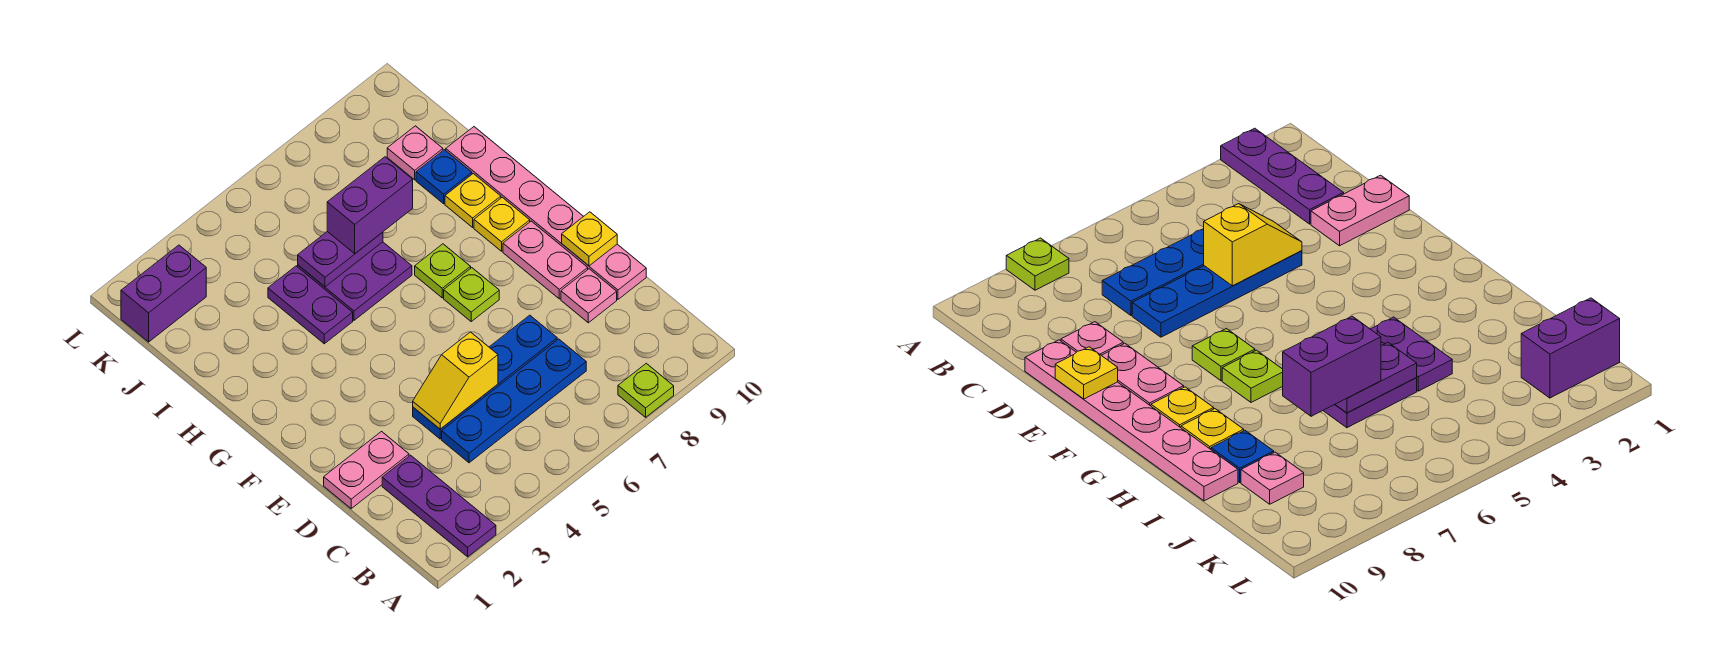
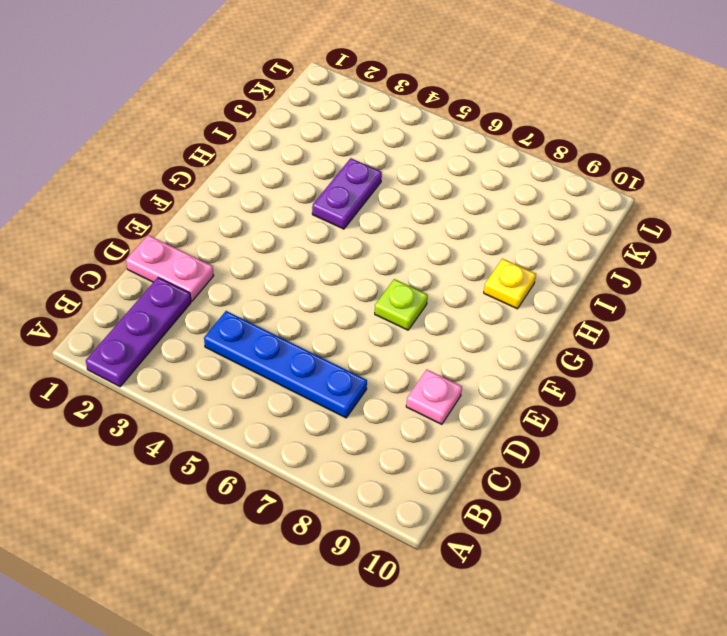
none -> lime 1x1 plate [618,363,674,417]
none -> blue 1x4 plate [413,315,557,439]
none -> pink 1x6 plate [446,127,646,299]

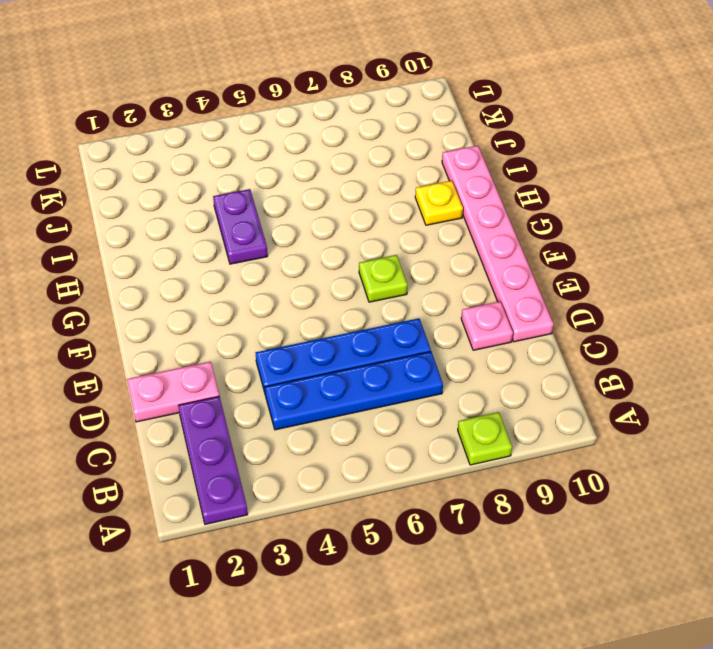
none -> pink 1x2 plate [503,221,588,299]
none -> lime 1x1 plate [415,244,471,298]
none -> yellow 1x1 plate [474,197,530,251]

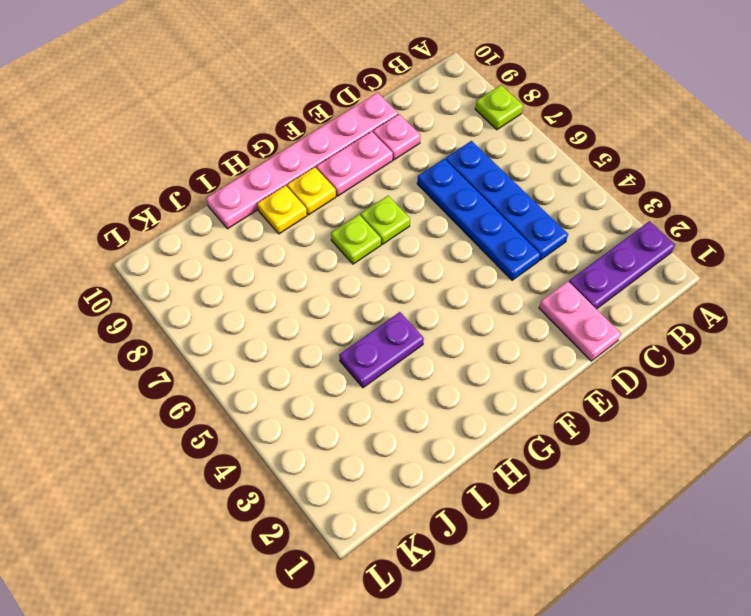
none -> purple 2x2 plate [298,242,412,320]
none -> blue 1x1 plate [416,150,472,204]
none -> pink 1x1 plate [387,126,443,180]

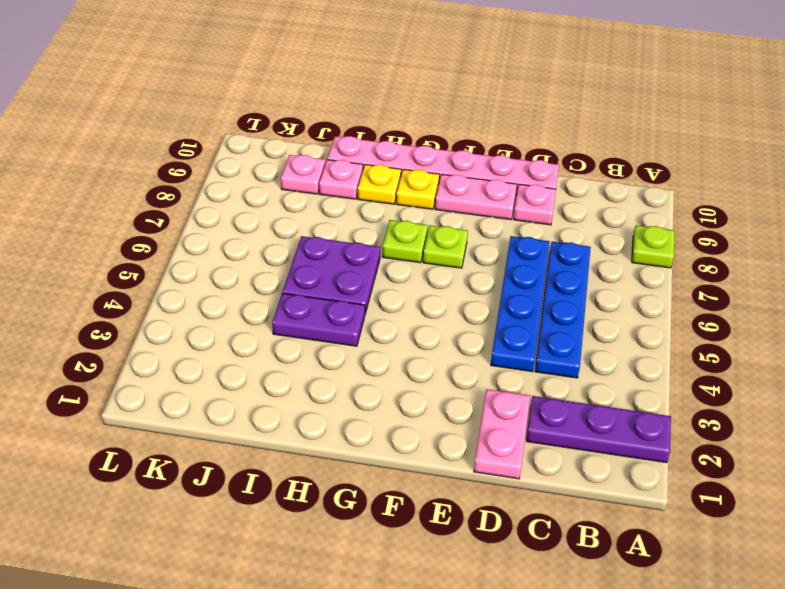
pink 1x1 plate [319,160,363,199] -> blue 1x1 plate [416,150,472,204]
none -> purple 1x2 brick [121,245,206,342]
none -> yellow 1x2 slope [413,332,498,429]
none -> yellow 1x1 plate [562,212,617,266]

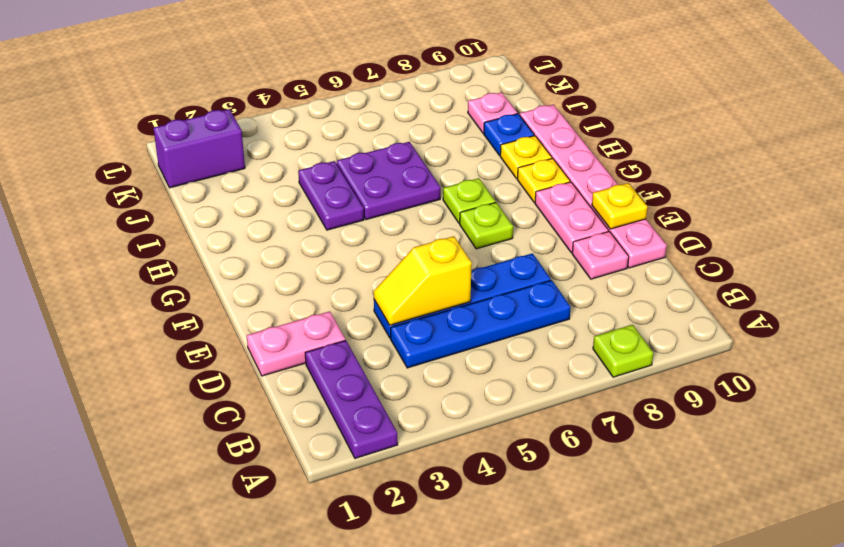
none -> purple 1x2 plate [298,232,383,287]
none -> purple 1x2 brick [327,157,413,254]

